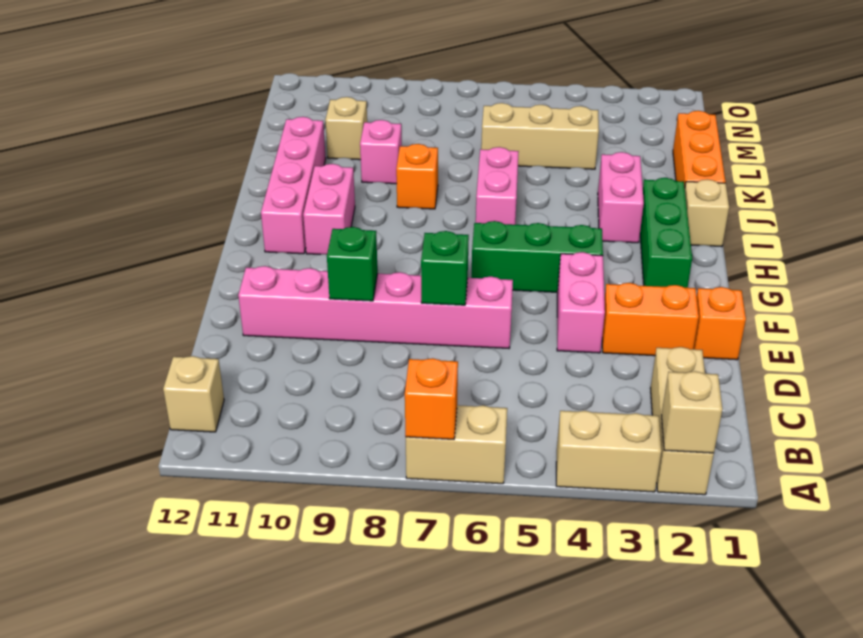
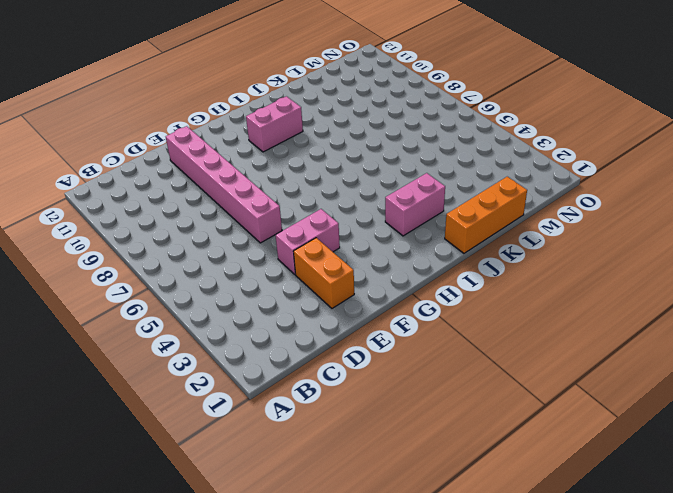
none -> tan 1x3 brick [651,347,714,495]
none -> tan 1x2 brick [556,411,661,492]
none -> tan 1x2 brick [406,405,507,484]

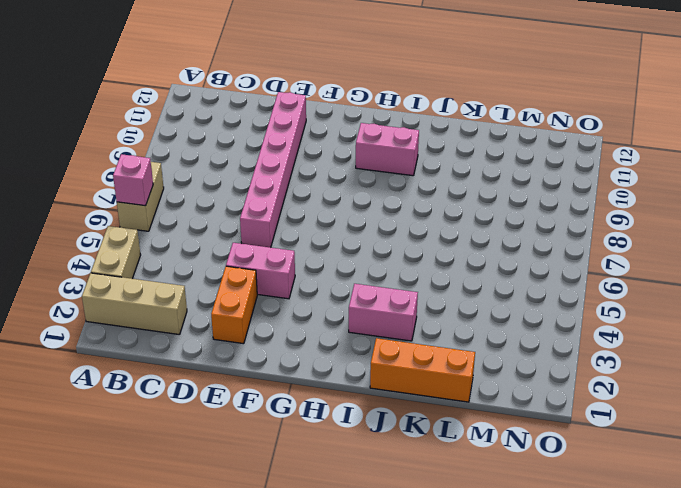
pink 1x1 brick [113,154,153,206] -> pink 1x1 brick moved to [360,120,402,184]
none -> tan 1x1 brick [163,356,224,432]
none -> orange 1x1 brick [693,287,746,360]
none -> green 1x3 brick [640,178,692,288]

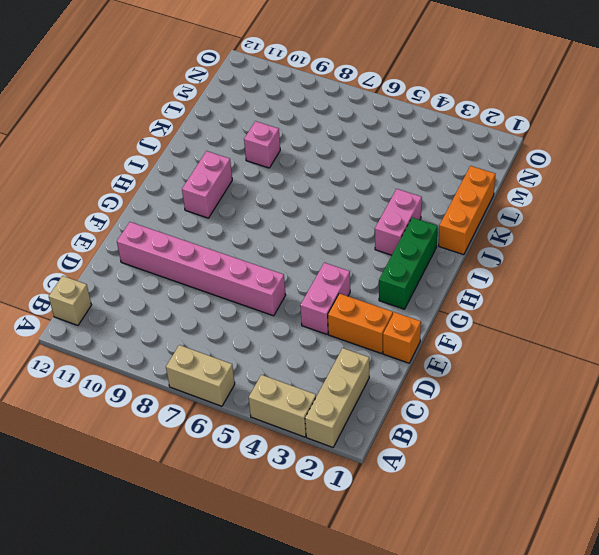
none -> green 1x3 brick [471,221,603,292]
none -> pink 1x4 brick [261,117,326,254]
none -> tan 1x1 brick [685,179,729,247]

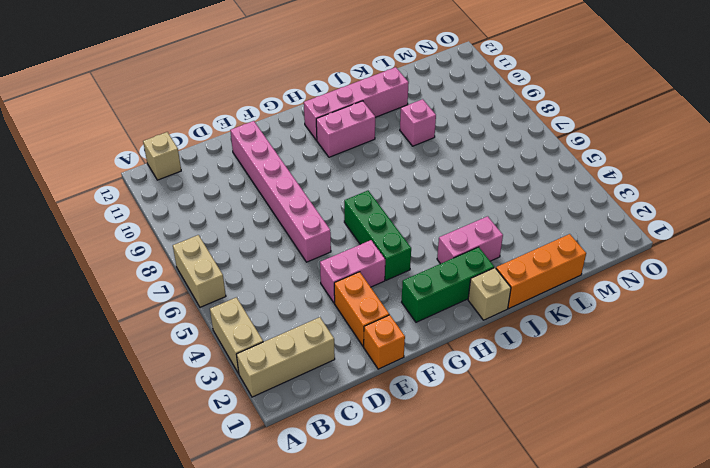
none -> pink 1x2 brick [476,147,519,225]
none -> orange 1x1 brick [396,144,438,209]
none -> tan 1x3 brick [481,103,599,169]

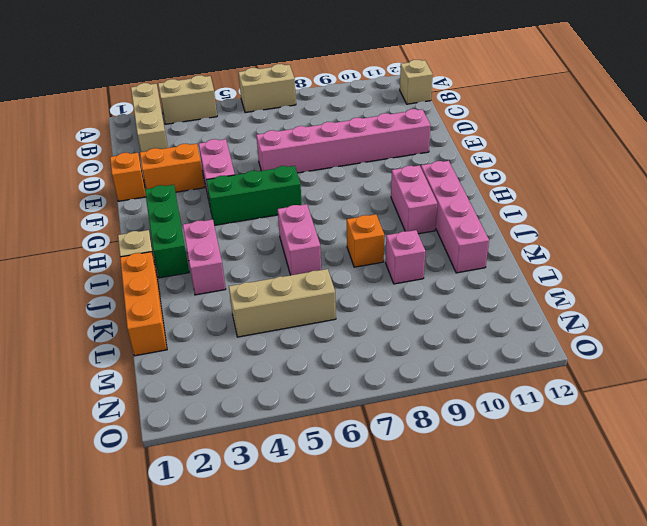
none -> tan 1x1 brick [325,97,367,160]
none -> tan 1x1 brick [662,371,722,453]
none -> orange 1x1 brick [405,358,458,439]

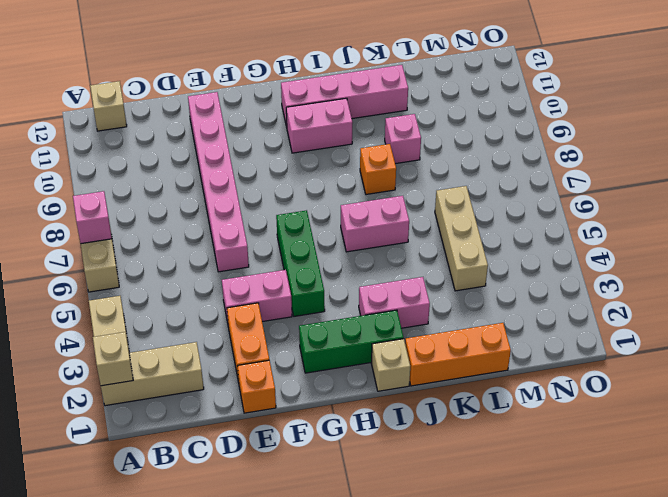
pink 1x1 brick [73,191,112,244] -> orange 1x1 brick [405,358,458,439]
none -> tan 1x1 brick [325,97,367,160]
none -> green 1x1 brick [421,231,469,305]
none -> green 1x1 brick [327,227,378,301]

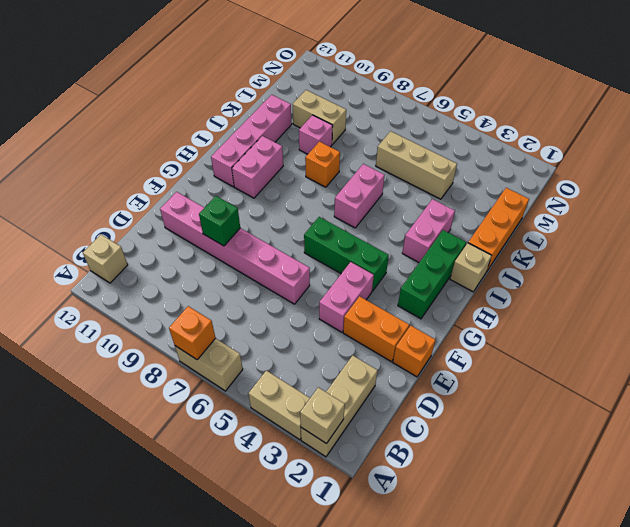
tan 1x2 brick [293,90,346,144] -> tan 1x1 brick [325,97,367,160]
none -> green 1x1 brick [421,231,469,305]

